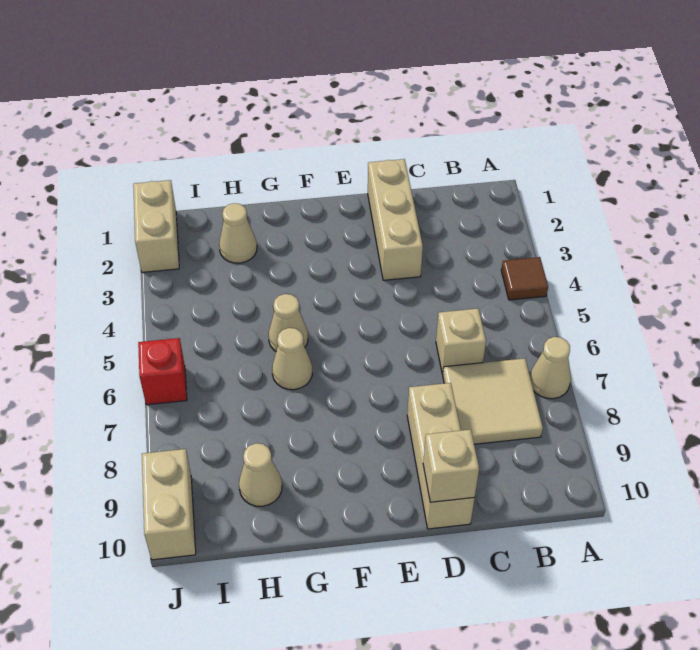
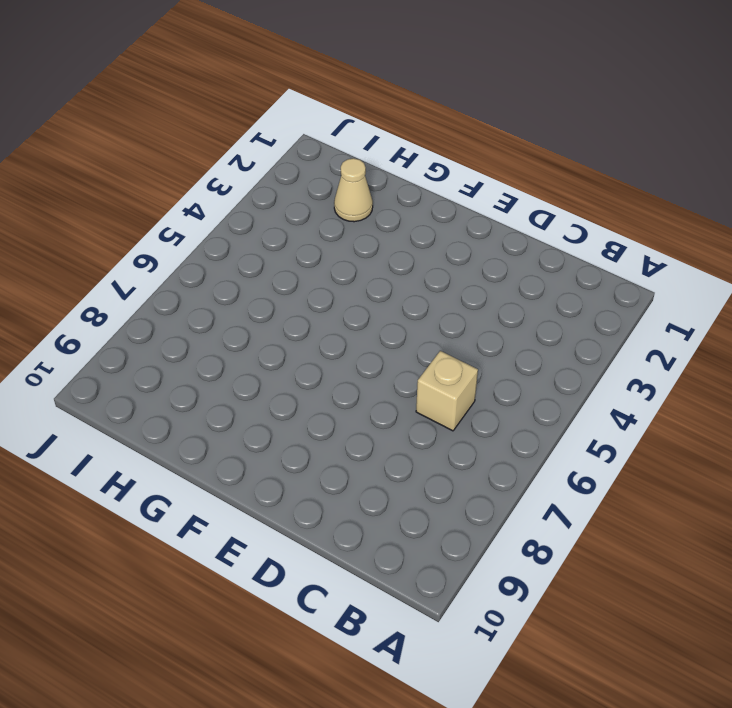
none -> brown 1x1 tile [501,257,548,300]
none -> tan 1x1 cone [530,337,571,399]
none -> tan 2x2 tile [443,358,543,444]

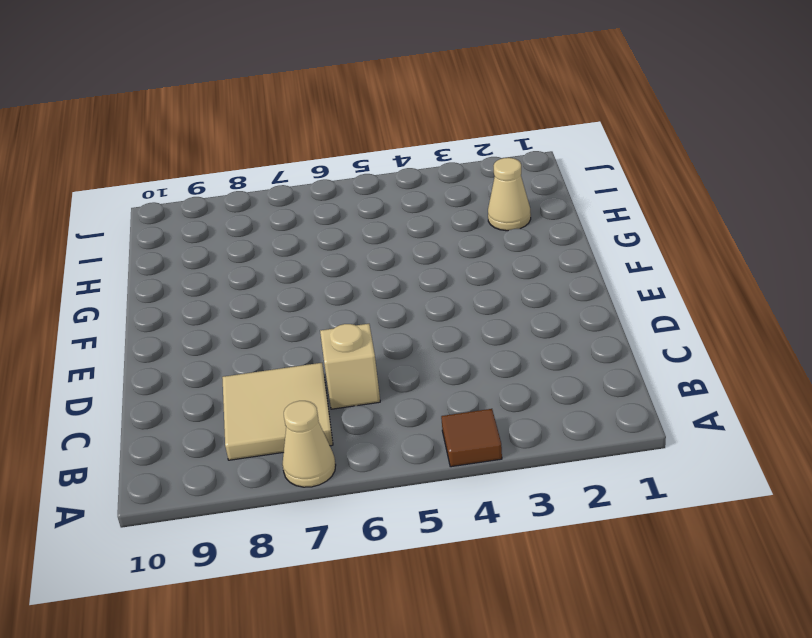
none -> tan 1x3 brick [368,159,423,280]
none -> tan 1x3 brick [407,383,475,529]
none -> tan 1x1 cone [269,294,308,351]

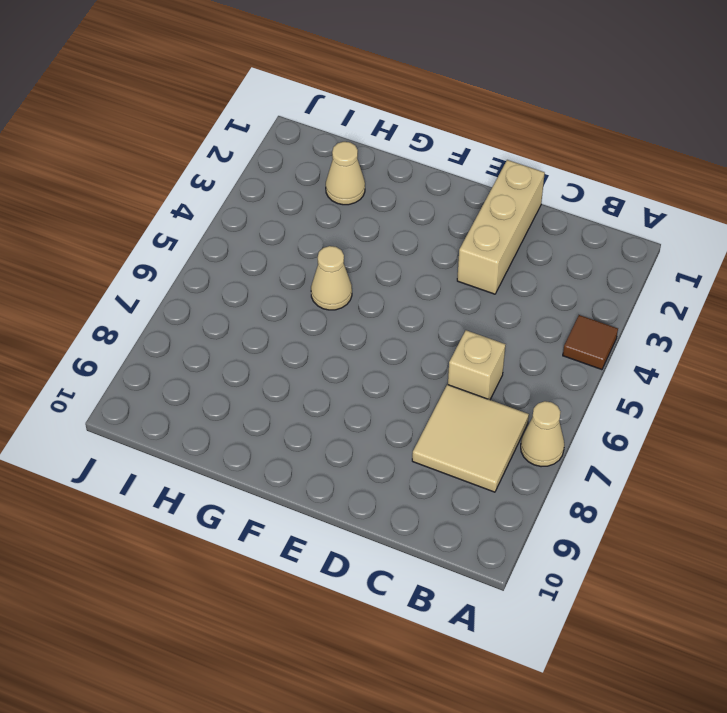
none -> tan 1x3 brick [407,383,475,529]
none -> tan 1x1 cone [272,328,312,390]
none -> tan 1x1 cone [239,443,282,506]

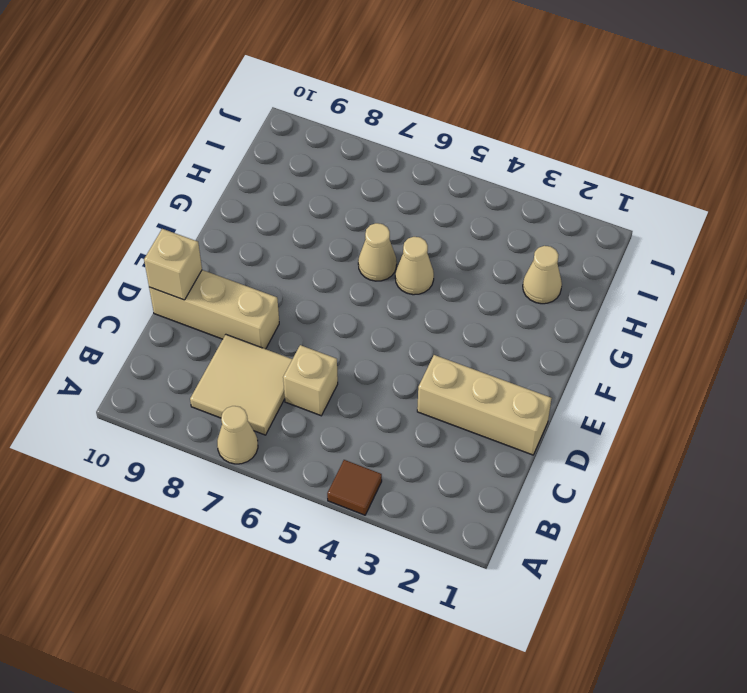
none -> tan 1x1 cone [239,443,282,506]
none -> tan 1x2 brick [133,180,179,272]
none -> red 1x1 brick [138,338,187,405]

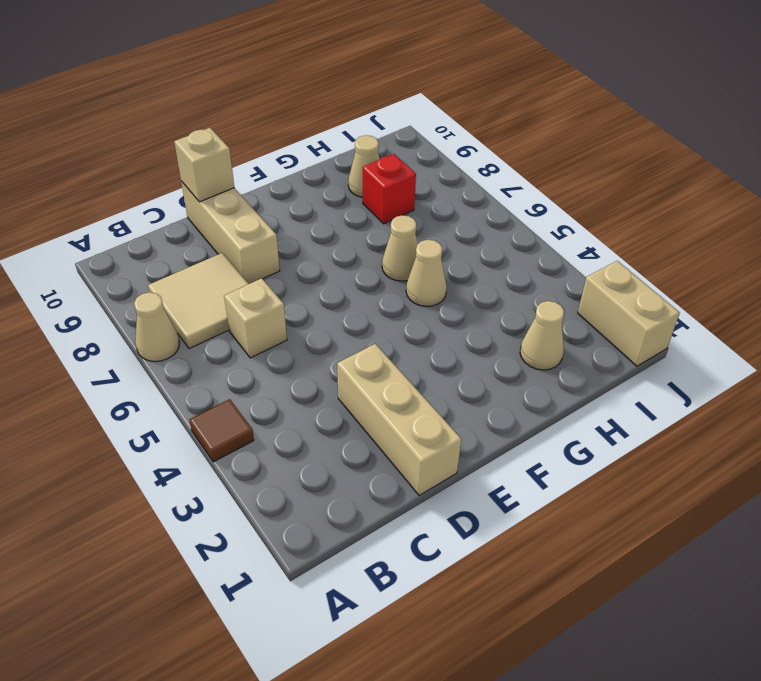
red 1x1 brick [363,154,416,224] -> red 1x1 brick moved to [138,338,187,405]
none -> tan 1x2 brick [142,449,196,560]

